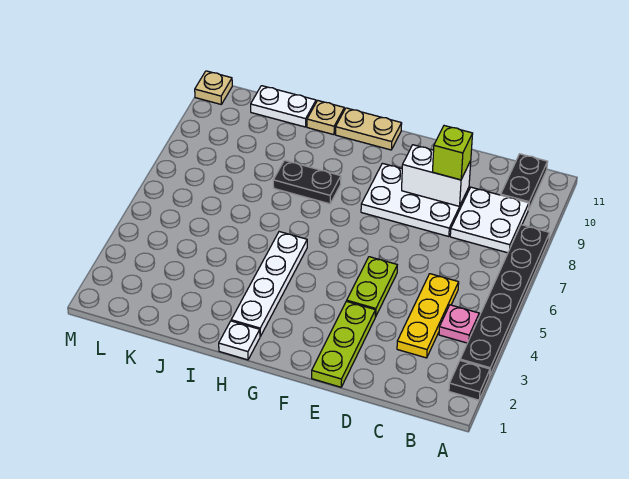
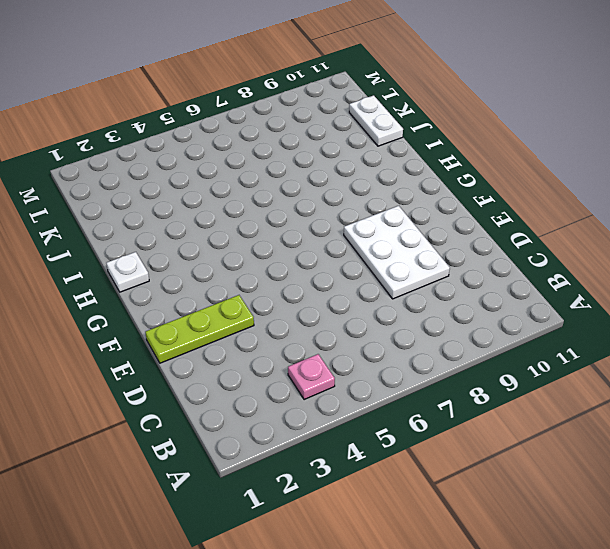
none -> black 1x1 plate [449,361,490,400]
none -> black 1x6 plate [460,225,550,375]
none -> white 2x2 plate [450,187,529,253]

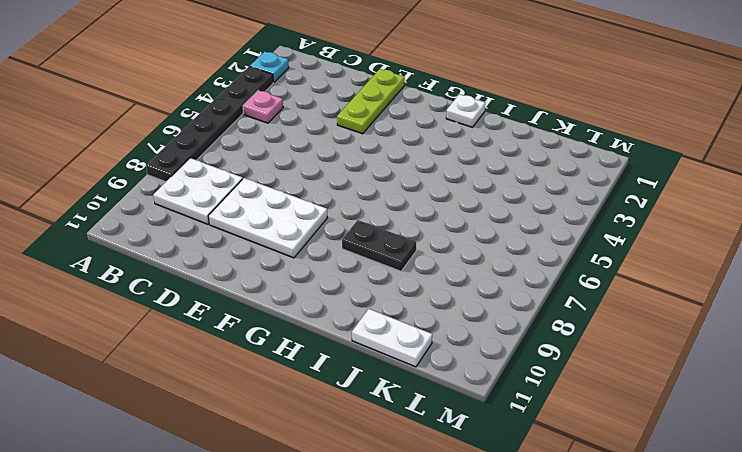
cyan 1x1 plate [250,52,289,82] -> black 1x1 plate [449,361,490,400]
none -> black 1x2 plate [501,154,547,210]
none -> yellow 1x3 plate [397,274,459,358]
none -> lime 1x2 plate [347,257,397,317]

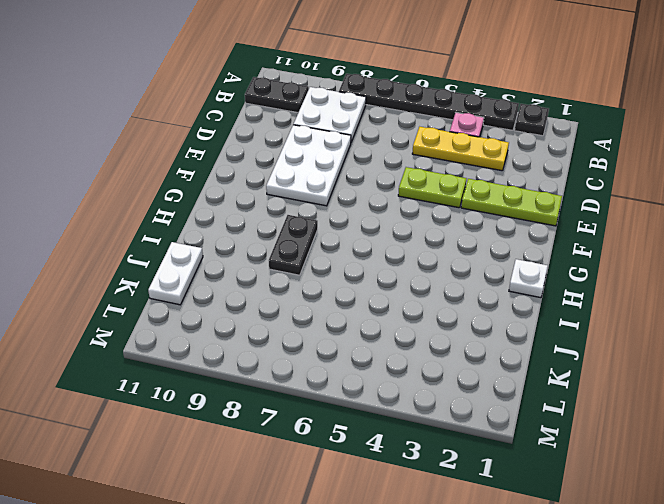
none -> tan 1x2 plate [336,108,402,150]
none -> white 1x4 plate [231,232,307,336]
none -> tan 1x1 plate [307,100,344,135]

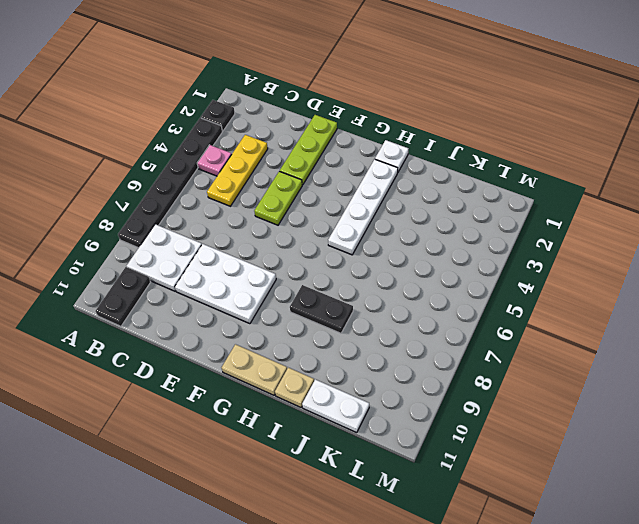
none -> tan 1x1 plate [195,71,232,104]
none -> white 1x2 brick [402,145,471,206]
none -> lime 1x1 brick [433,126,473,180]

